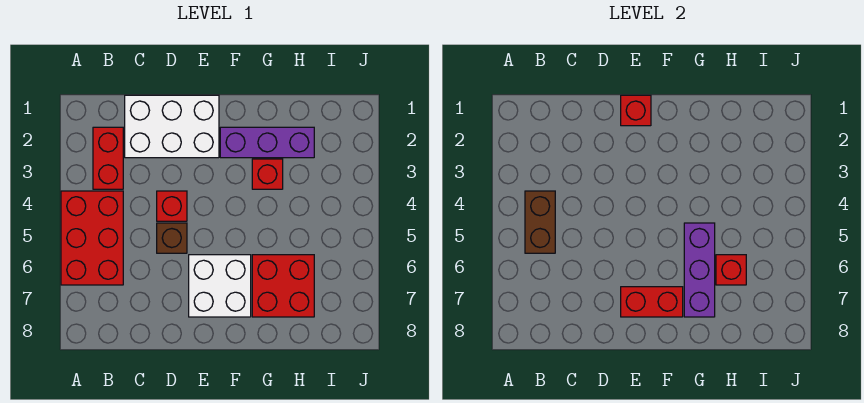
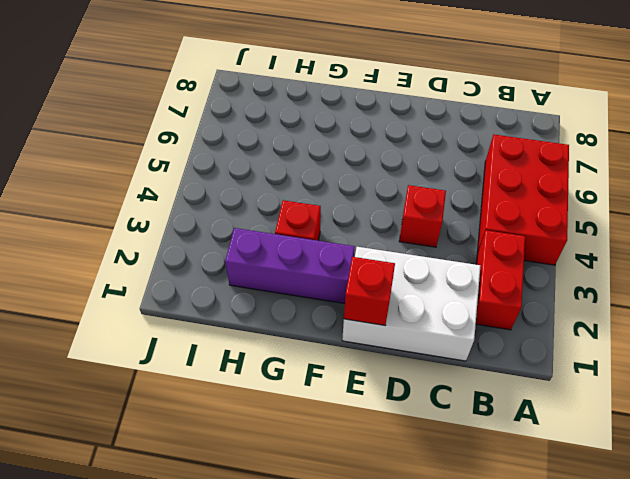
none -> brown 1x1 brick [157,223,187,253]
none -> white 2x2 brick [189,255,251,317]
none -> red 2x2 brick [252,255,314,317]

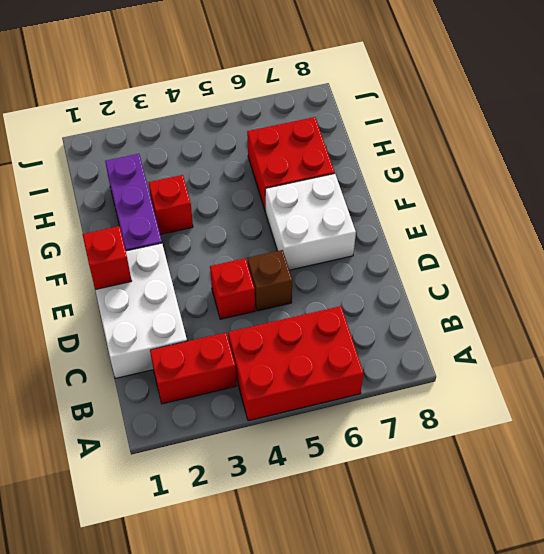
none -> brown 1x2 brick [525,191,555,253]
none -> red 1x2 brick [621,287,683,317]
none -> purple 1x3 brick [684,223,715,317]

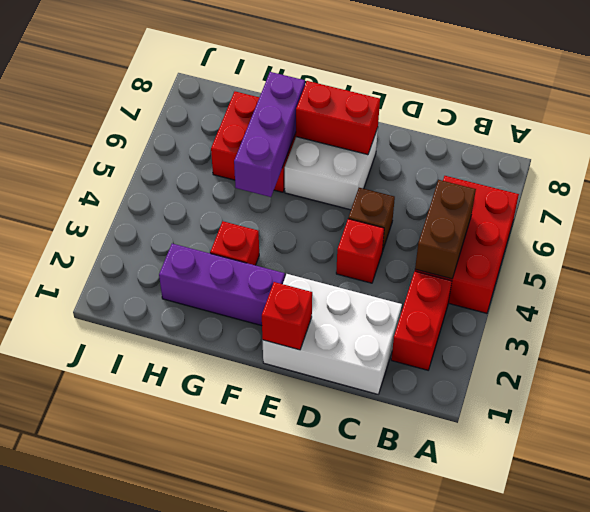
none -> red 1x1 brick [716,255,746,285]

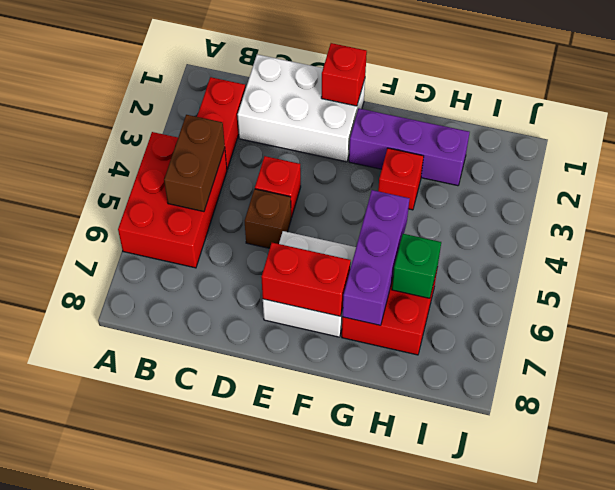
green 1x1 brick [392,234,441,298] -> red 1x1 brick [716,255,746,285]

